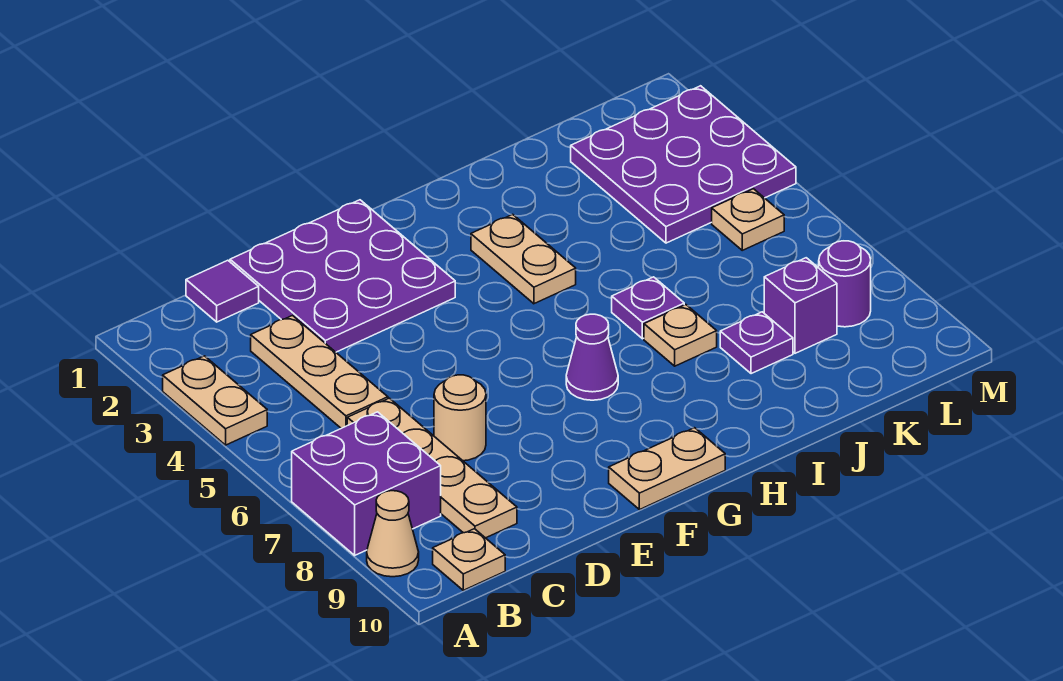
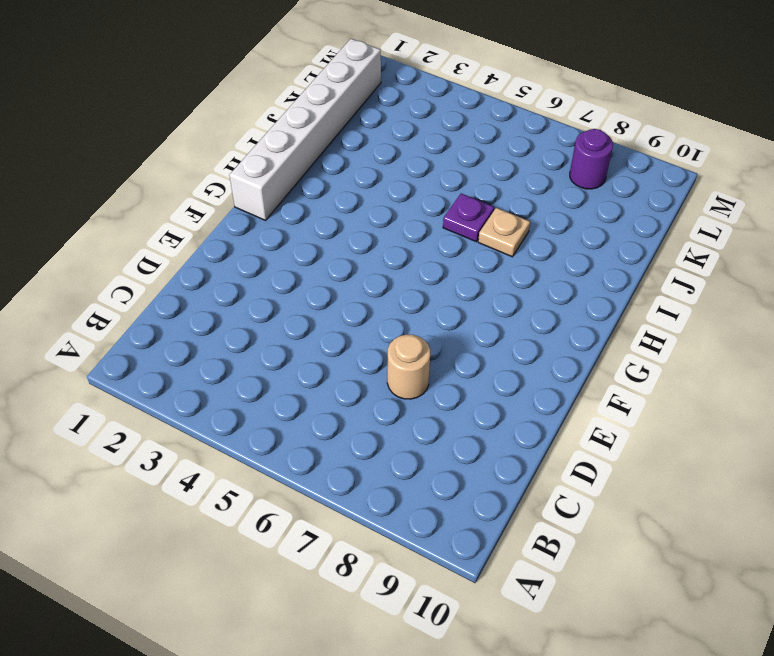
white 1x6 brick [229,39,381,220] -> none
none -> tan 1x2 plate [163,356,267,445]
none -> purple 2x2 brick [292,412,441,555]
none -> tan 1x1 cone [367,491,419,577]

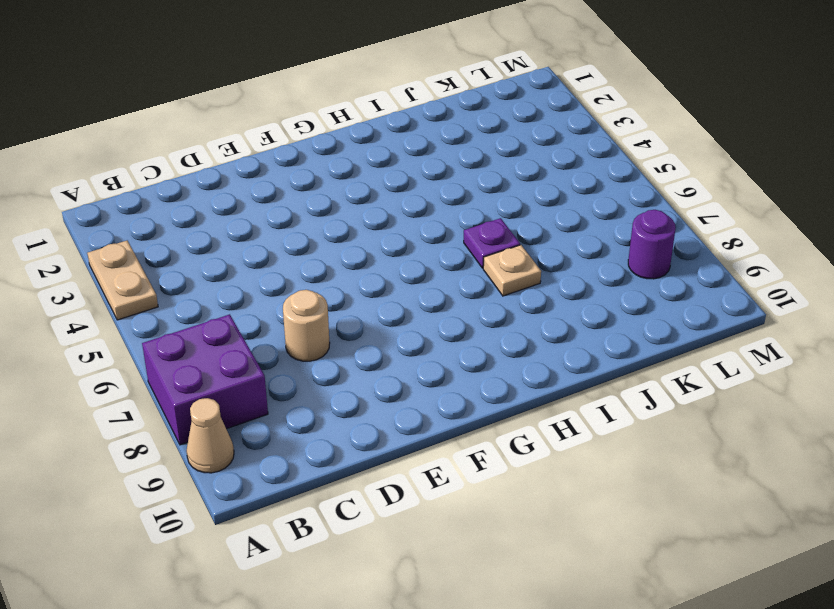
none -> tan 1x1 plate [433,529,505,590]
none -> purple 1x1 tile [186,260,259,322]
none -> tan 1x3 plate [251,316,388,428]

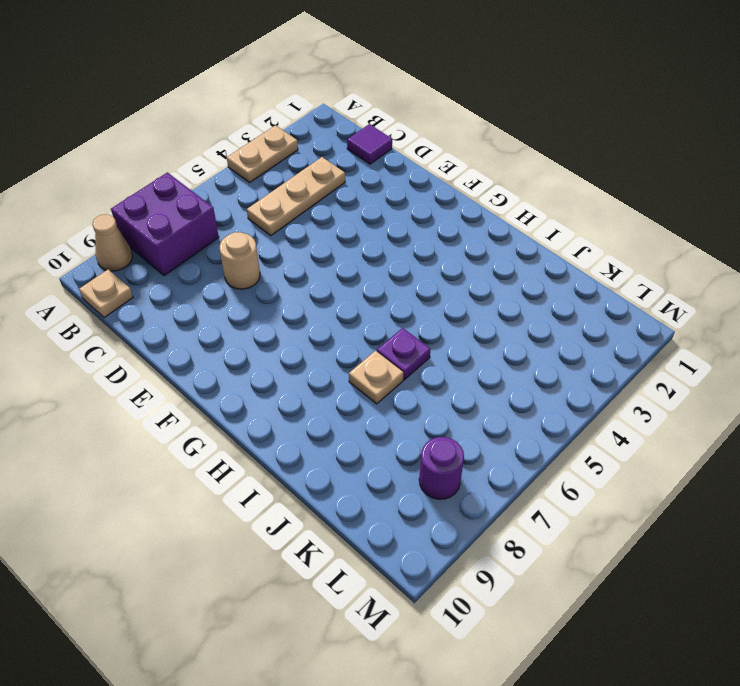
none -> tan 1x4 plate [347,398,517,538]
none -> purple 3x3 plate [230,200,455,352]
none -> tan 1x2 plate [609,428,725,510]

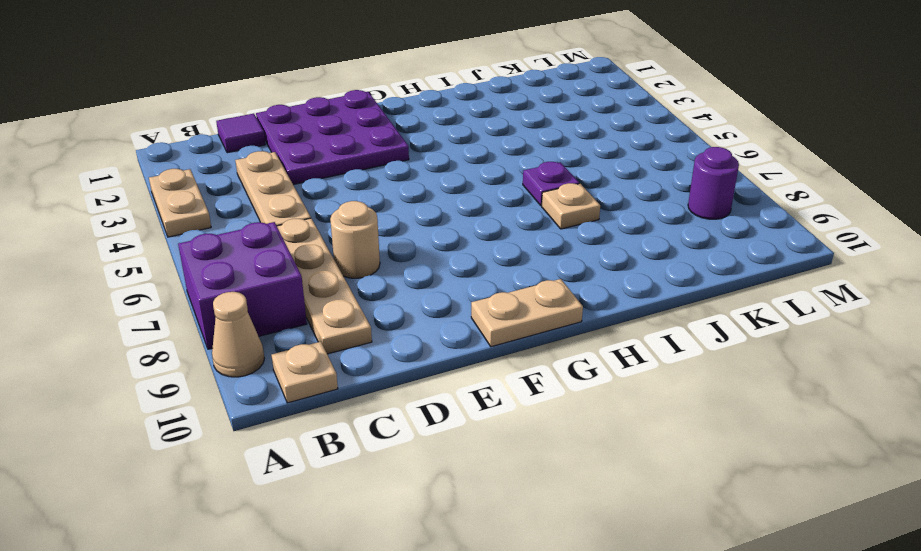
none -> purple 1x1 cone [566,314,618,400]
none -> tan 1x2 plate [471,214,576,304]
none -> purple 1x1 plate [720,312,793,374]

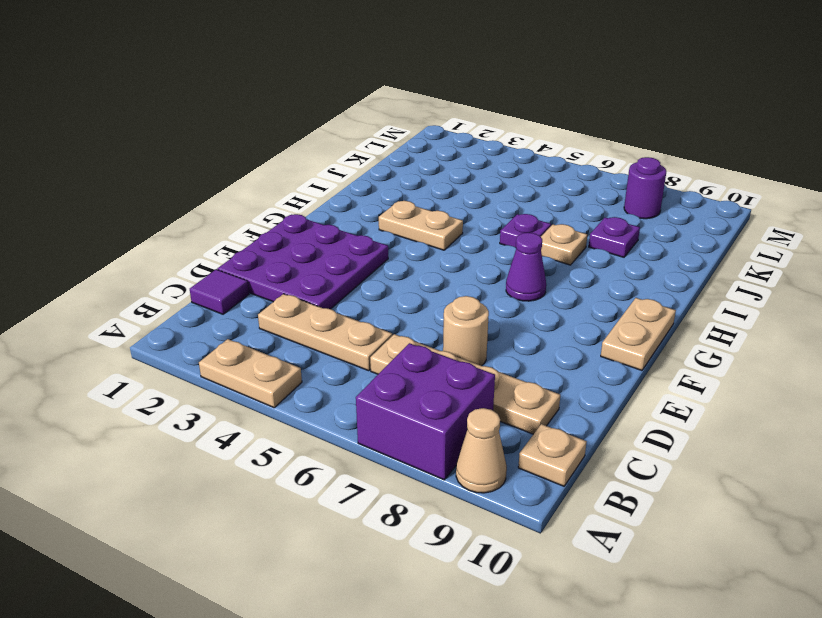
none -> purple 3x3 plate [571,86,796,243]
none -> purple 1x1 brick [764,258,837,353]
none -> tan 1x1 plate [712,189,784,250]

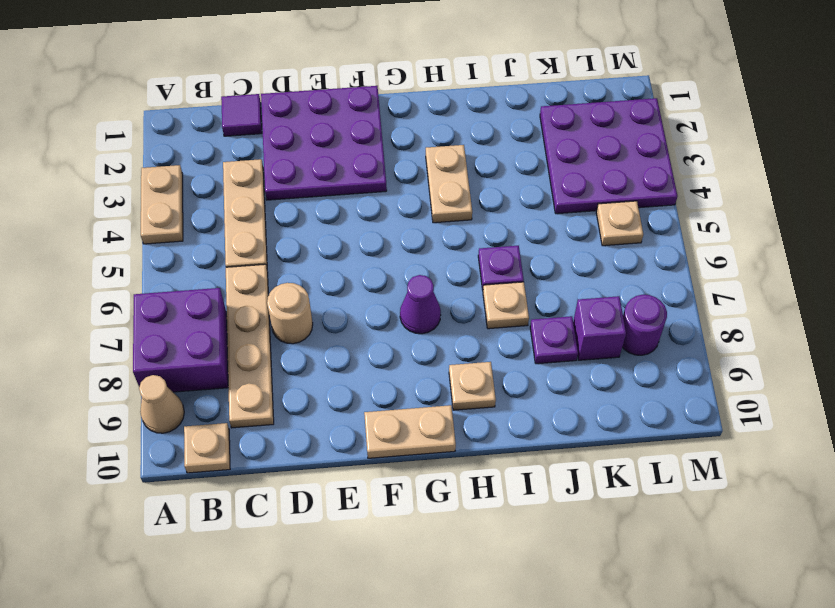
tan 1x1 plate [449,362,496,410] -> none

